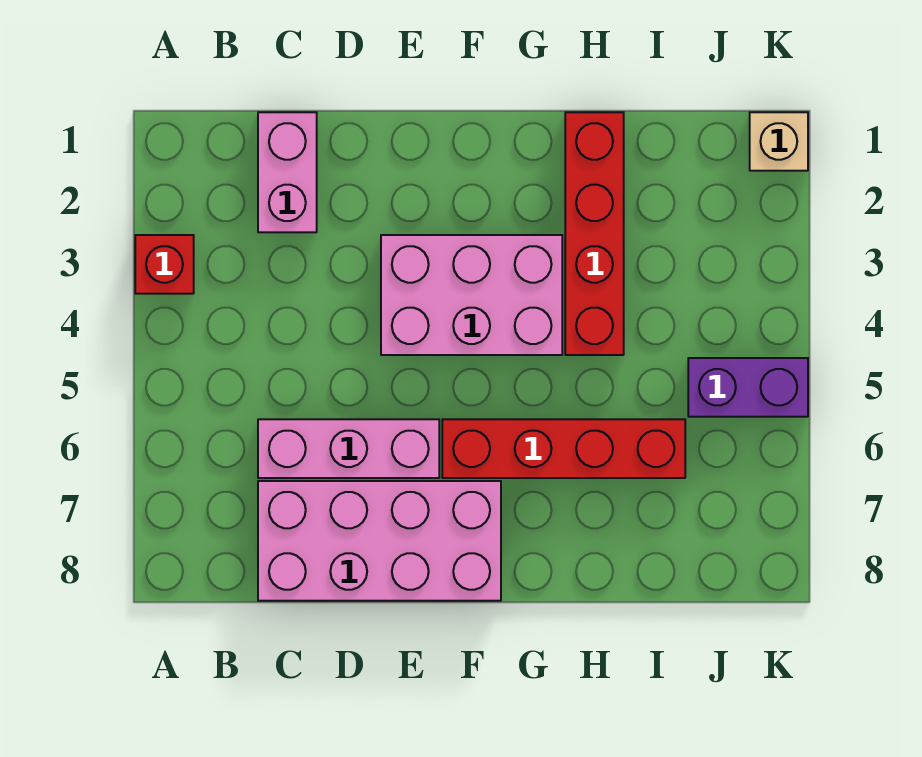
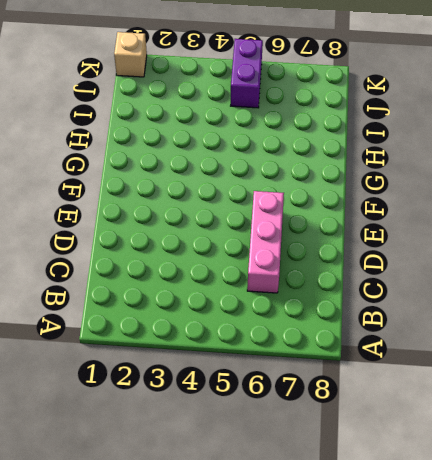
none -> red 1x1 brick [135,235,194,294]
none -> pink 1x2 brick [258,112,317,232]

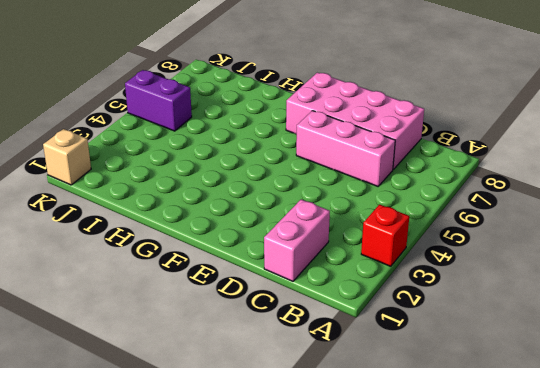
none -> pink 2x3 brick [381,235,562,355]
none -> red 1x4 brick [442,419,685,478]

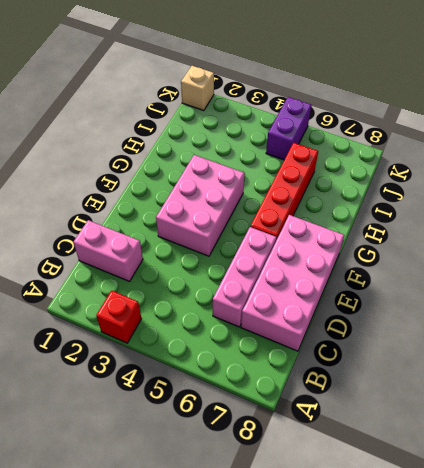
none -> red 1x4 brick [565,112,624,355]

